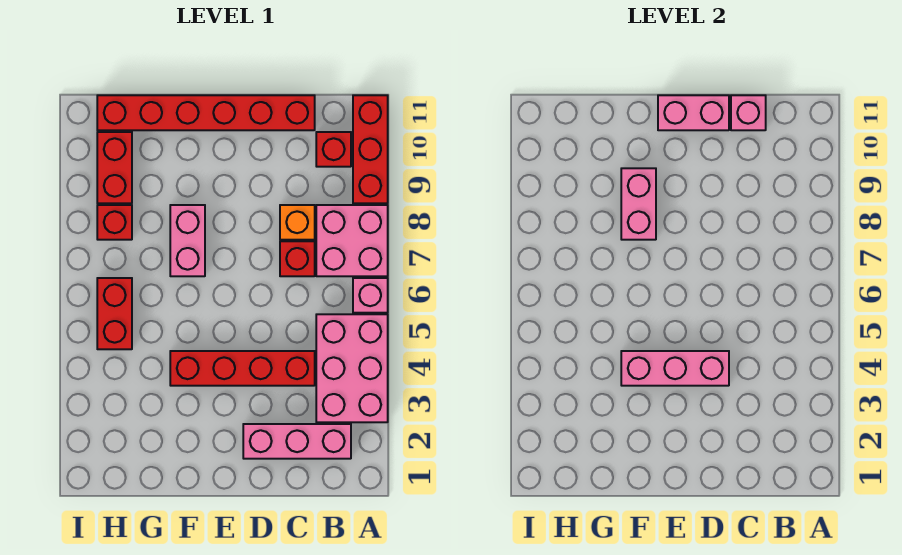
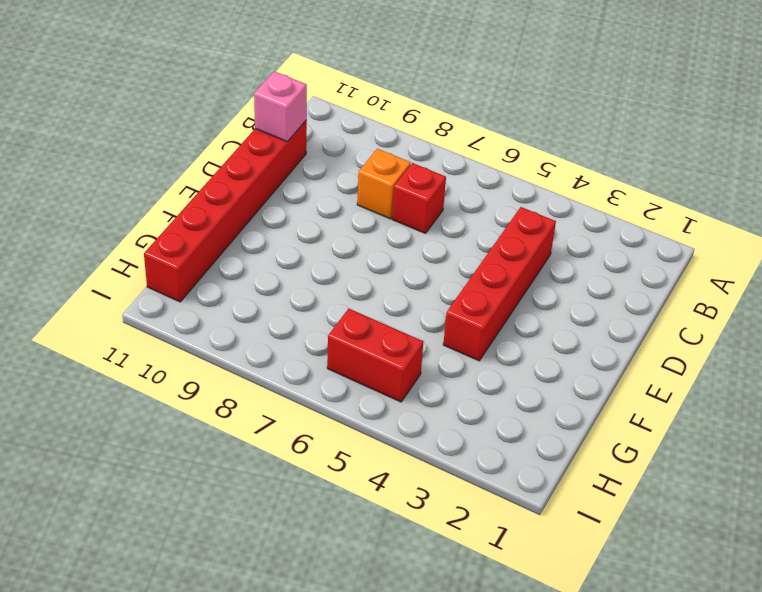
none -> pink 2x3 brick [316,314,388,422]
none -> pink 1x1 brick [353,278,388,313]
none -> pink 2x2 brick [316,205,388,276]

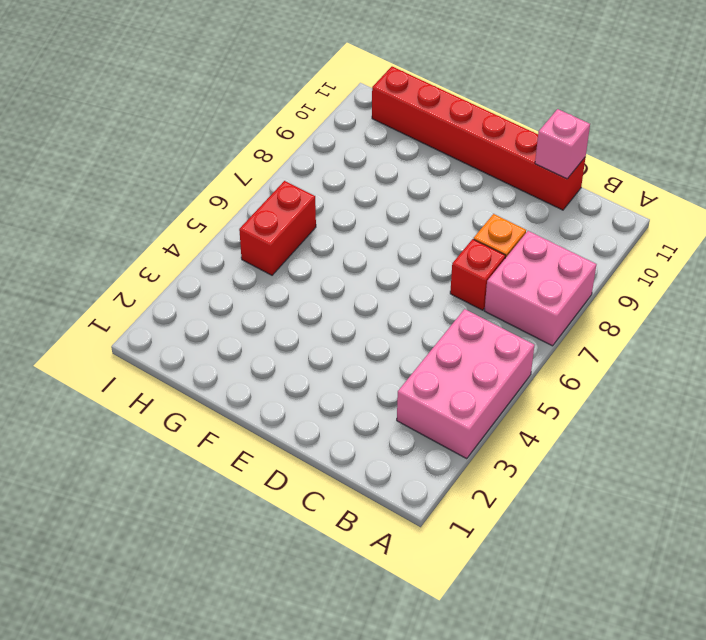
none -> pink 1x1 brick [353,278,388,313]
none -> red 1x3 brick [353,95,388,203]
none -> pink 1x3 brick [243,424,351,459]

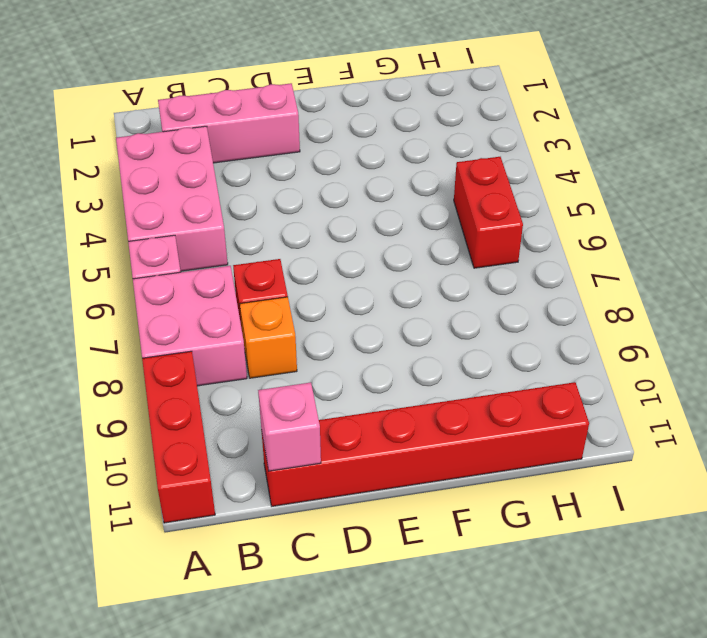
none -> red 1x1 brick [316,132,351,167]
none -> red 1x4 brick [170,351,315,386]
none -> pink 1x2 brick [170,205,205,276]

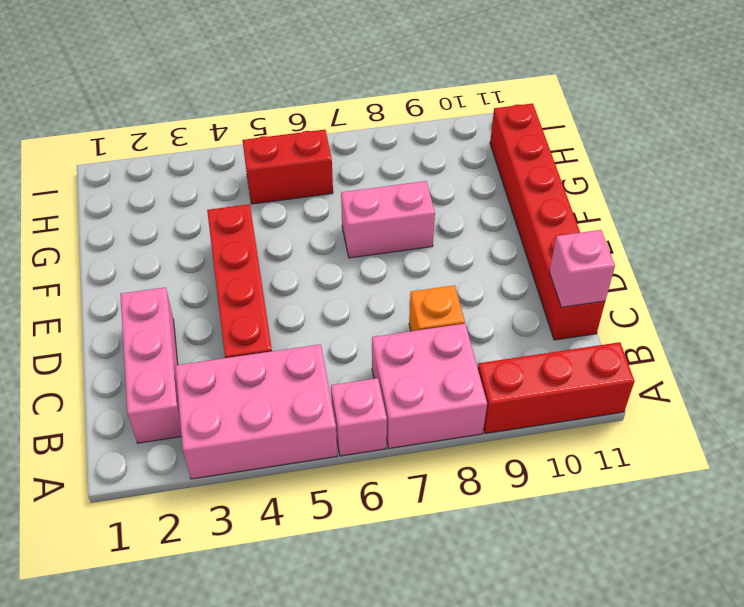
none -> red 1x1 brick [316,132,351,167]
none -> red 1x1 brick [280,241,315,276]
none -> red 1x1 brick [97,205,132,240]

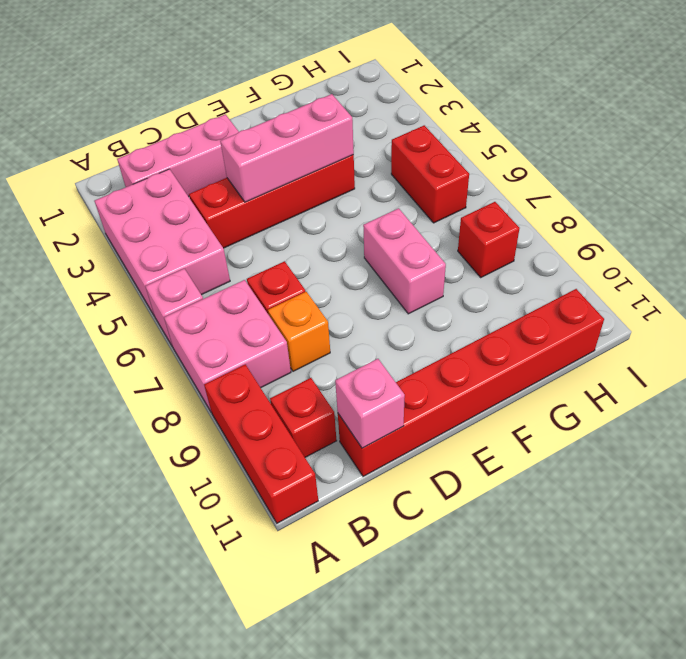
none -> red 1x2 brick [97,132,132,203]
none -> pink 1x2 brick [658,95,729,130]
none -> pink 1x2 brick [621,168,656,240]

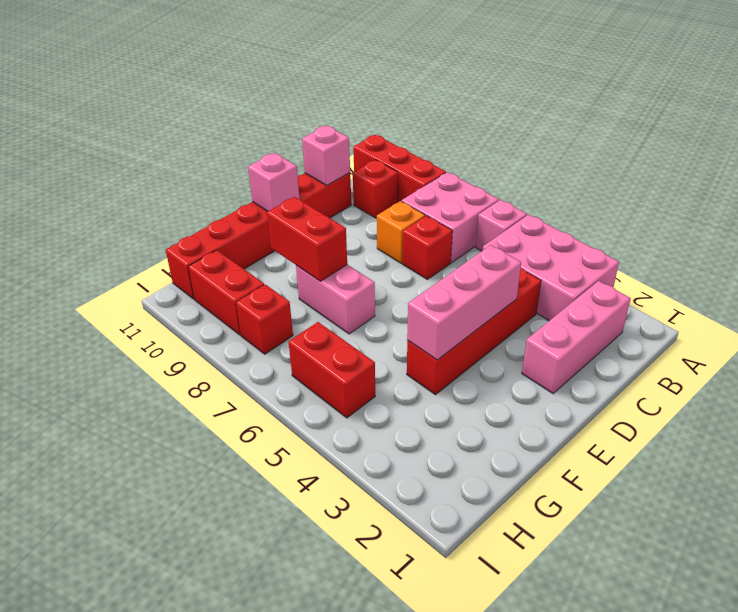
pink 1x1 brick [248,153,300,211] -> pink 1x2 brick [658,95,729,130]
red 1x2 brick [267,197,347,281] -> pink 1x2 brick [621,168,656,240]

